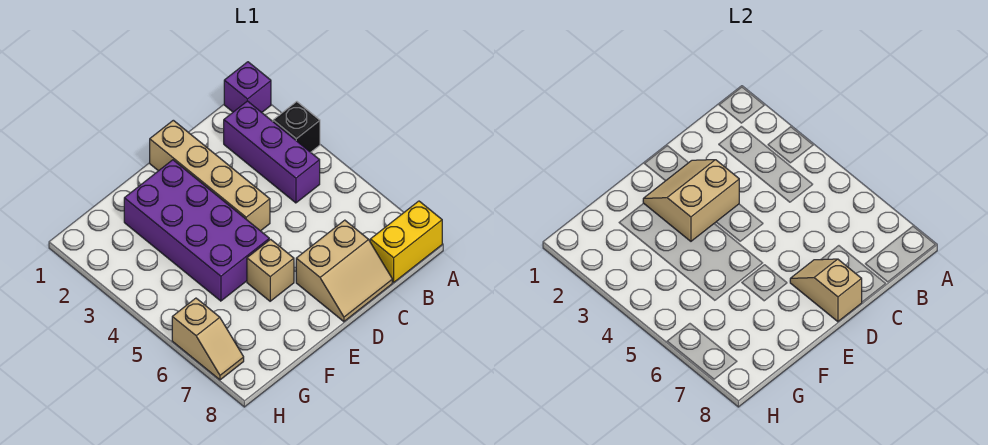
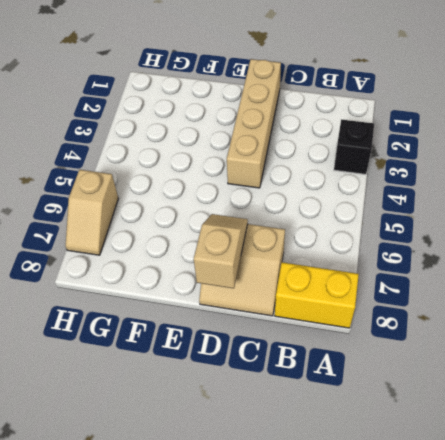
none -> purple 1x1 brick [224,62,271,112]
none -> purple 1x3 brick [224,101,320,203]

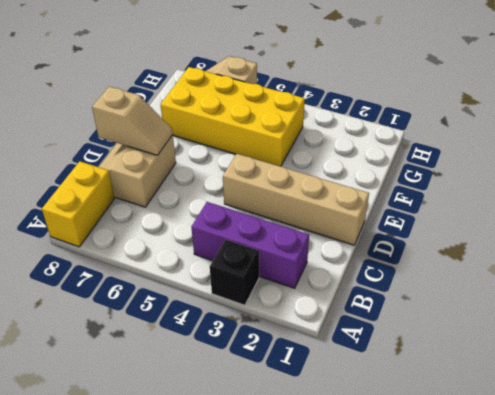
yellow 2x4 brick [160,67,305,166] -> purple 2x4 brick [124,160,269,301]
none -> purple 1x1 brick [224,62,271,112]
none -> tan 1x1 brick [247,239,294,301]

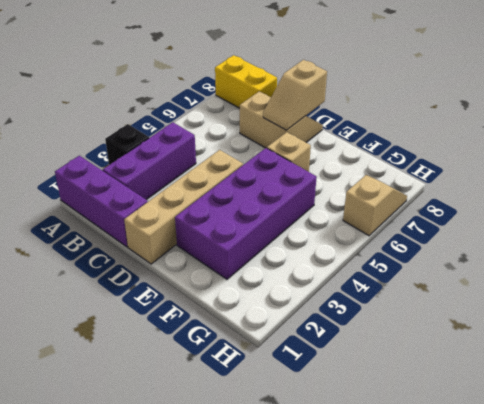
purple 1x3 brick [55,156,148,247] -> purple 1x1 brick [224,62,271,112]
none -> tan 2x2 slope [643,160,739,241]

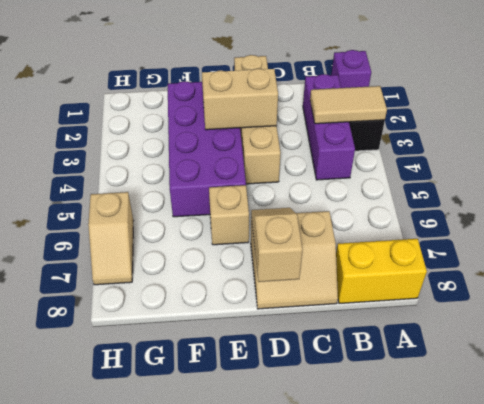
tan 1x2 tile [310,86,387,124] -> none

